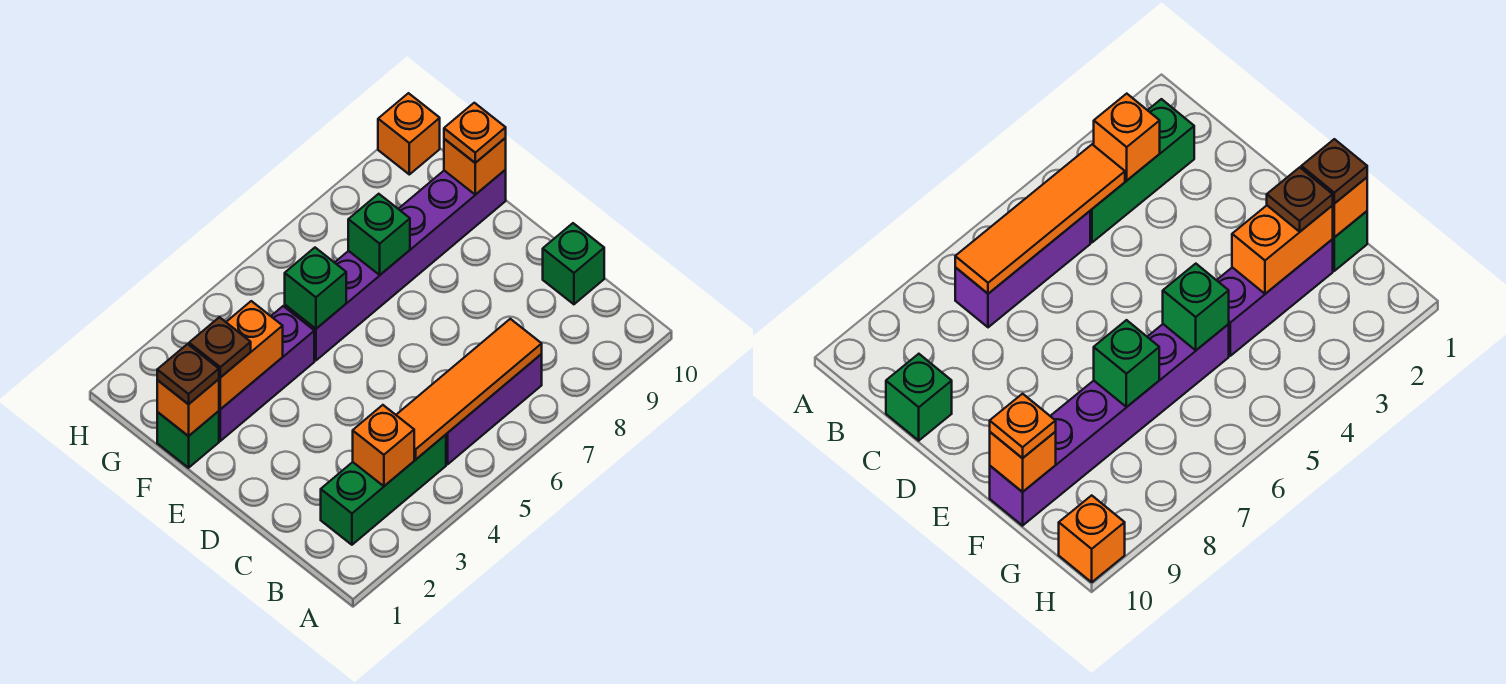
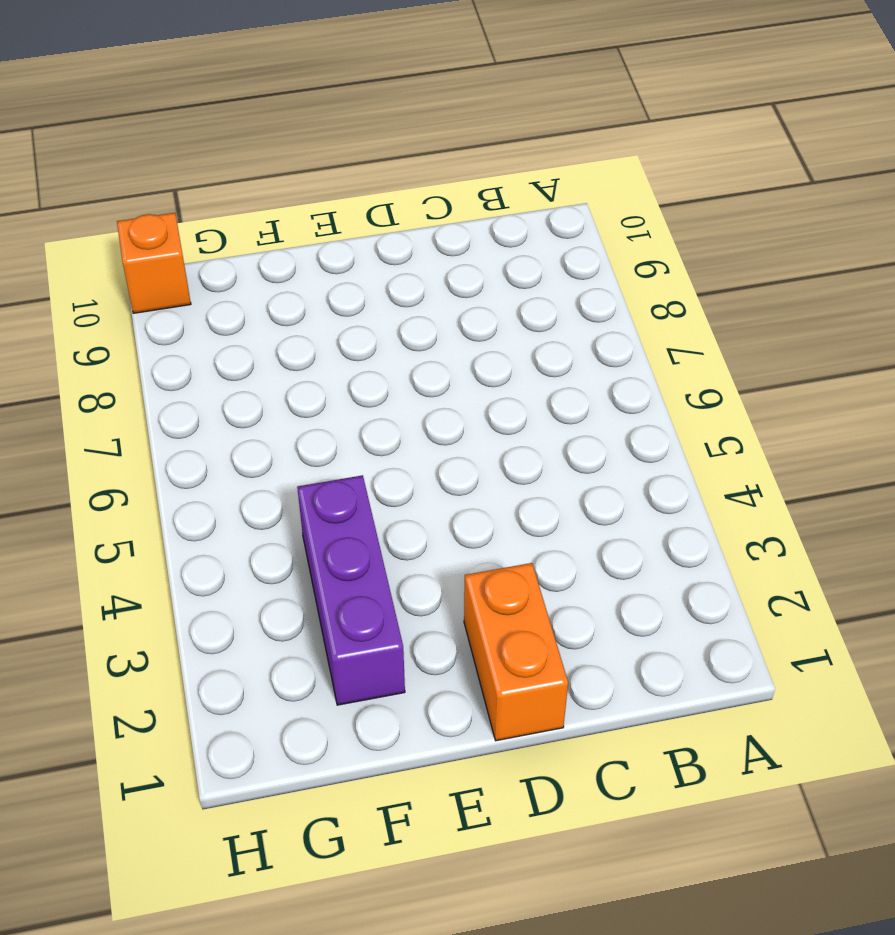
orange 1x2 brick [464,563,568,741] -> orange 1x2 brick moved to [219,301,283,409]
none -> green 1x3 brick [321,435,446,545]
none -> purple 1x3 brick [446,354,542,464]
none -> green 1x1 brick [543,223,604,304]

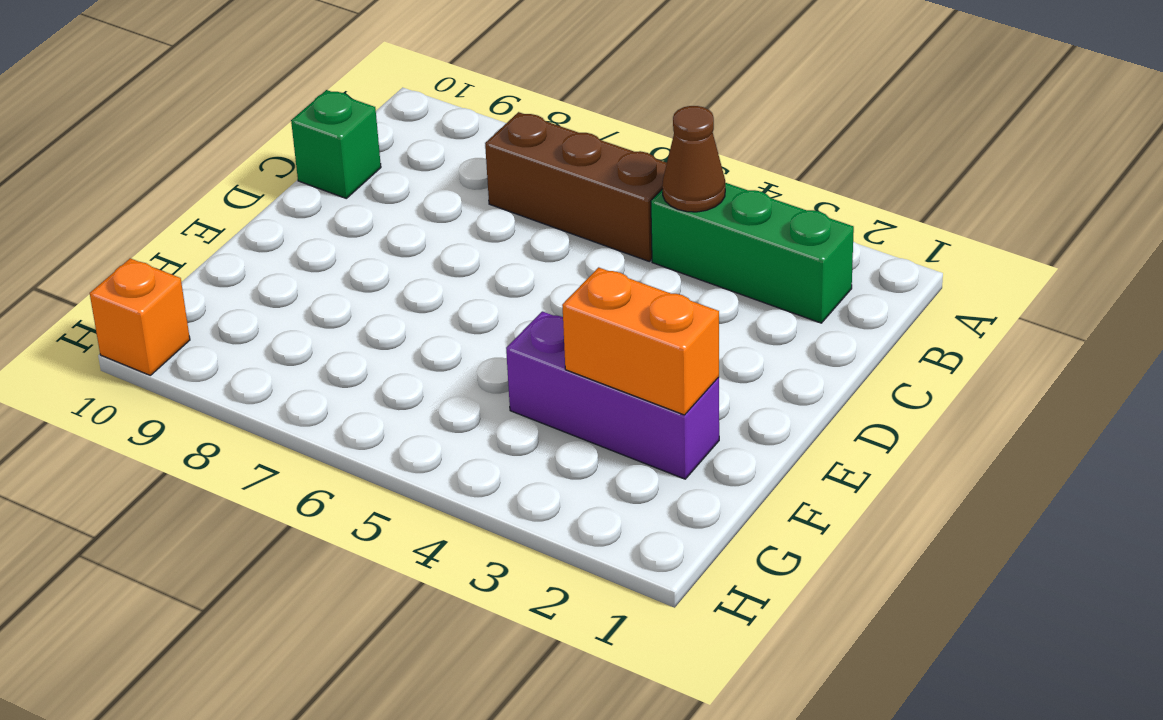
brown 1x1 cone [662,106,725,212] -> orange 1x4 tile [396,319,542,459]
brown 1x3 brick [485,112,667,261] -> purple 1x3 brick [446,354,542,464]
none -> green 1x1 brick [157,411,219,468]
none -> purple 1x6 brick [285,170,506,360]
none -> orange 1x1 brick [353,405,414,486]

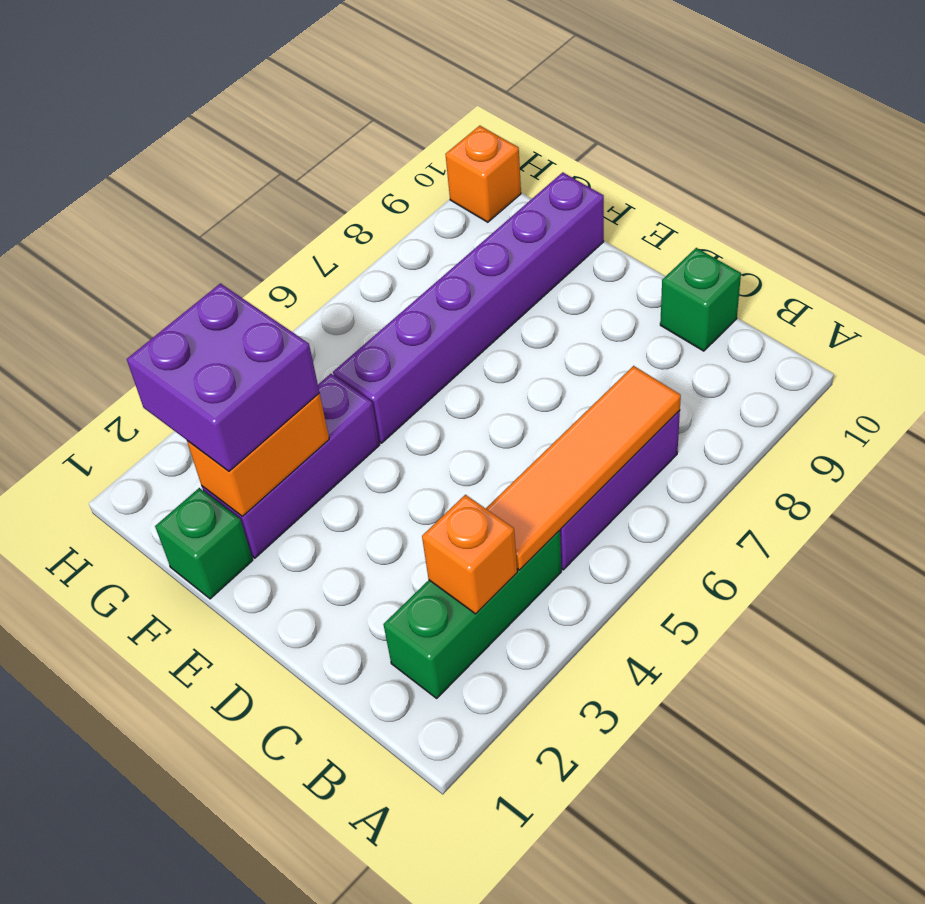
purple 2x2 brick [127,283,319,471] -> brown 1x1 plate [189,317,251,378]
none -> orange 1x1 brick [157,379,219,436]
none -> green 1x1 brick [285,248,346,329]
none -> green 1x1 brick [348,194,410,275]

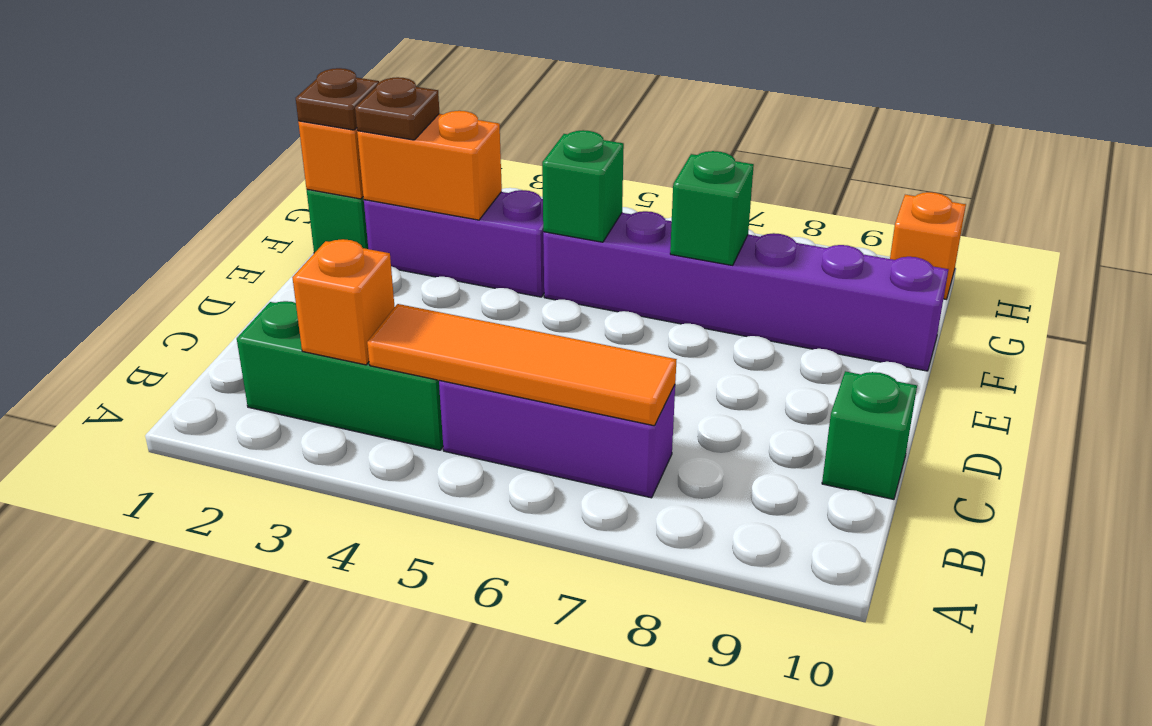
none -> orange 1x1 brick [444,138,506,195]
none -> orange 1x1 plate [444,103,506,163]

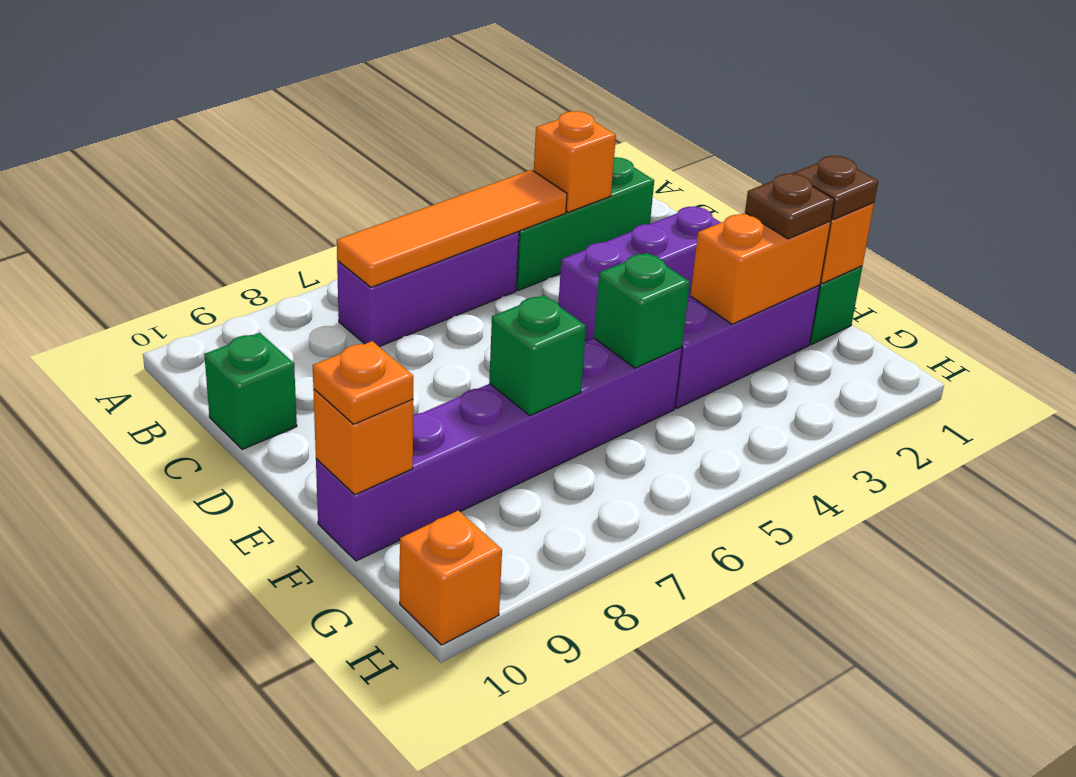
purple 1x3 brick [558,207,721,341] -> none

